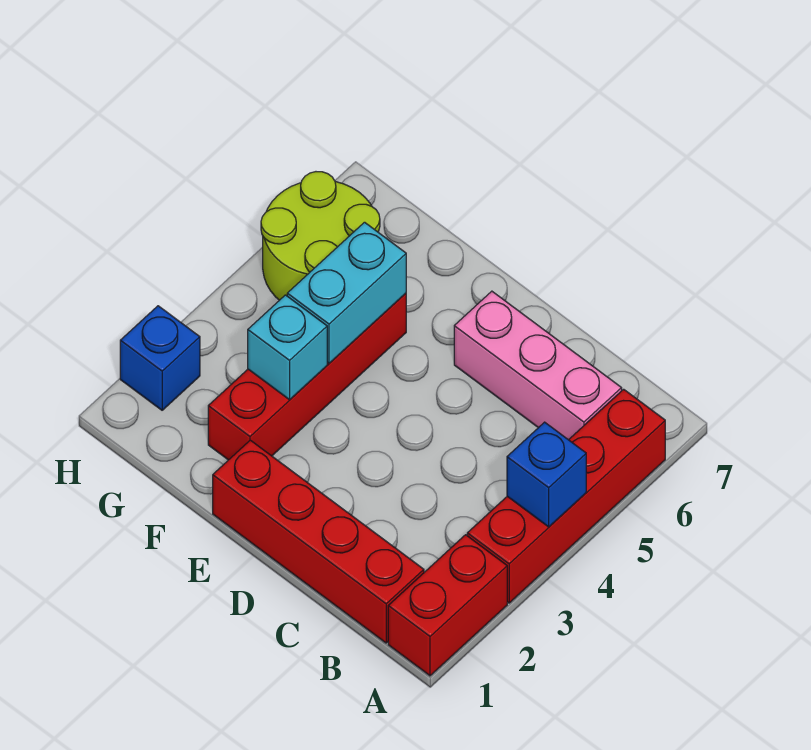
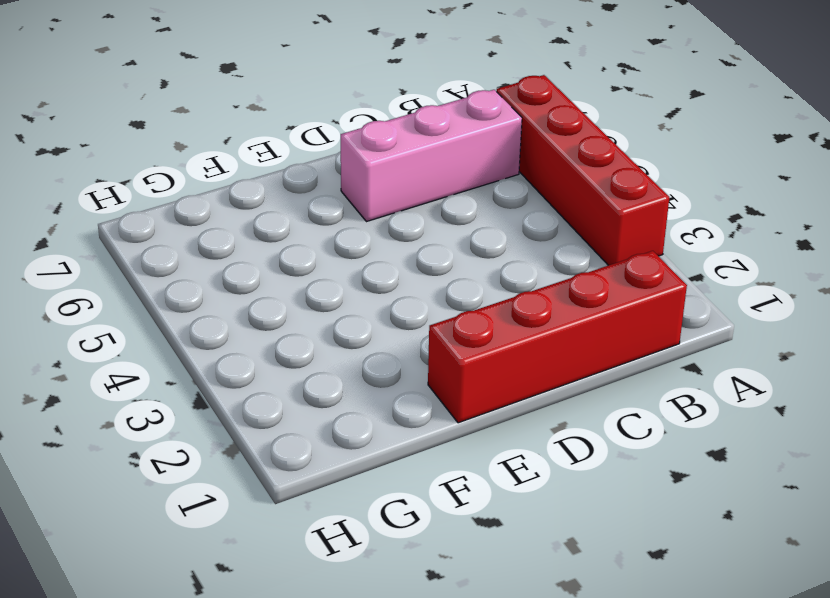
none -> red 1x2 brick [388,535,507,676]
none -> red 1x4 brick [208,293,406,460]

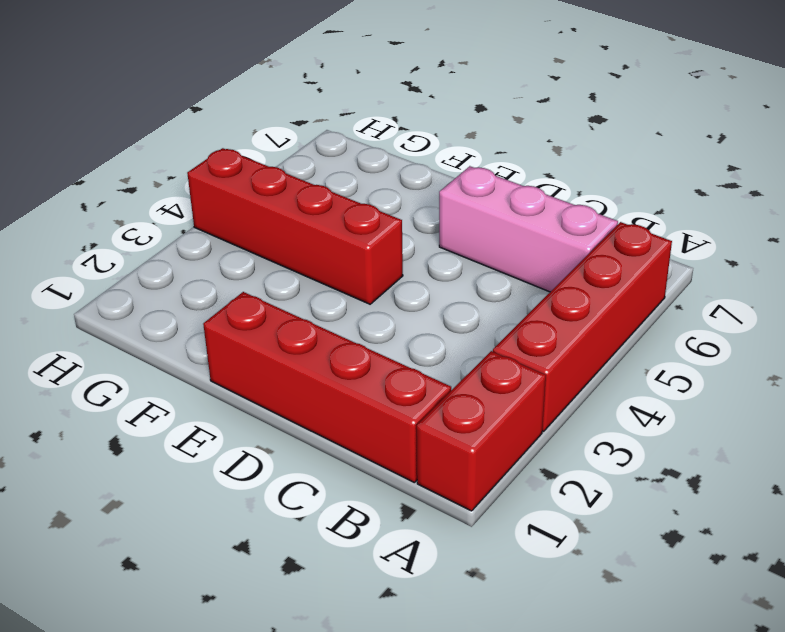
red 1x4 brick [187,148,403,304] -> red 1x4 brick turned to [208,293,406,460]
none -> lime 2x2 round brick [261,172,380,300]
none -> blue 1x1 brick [120,306,200,410]

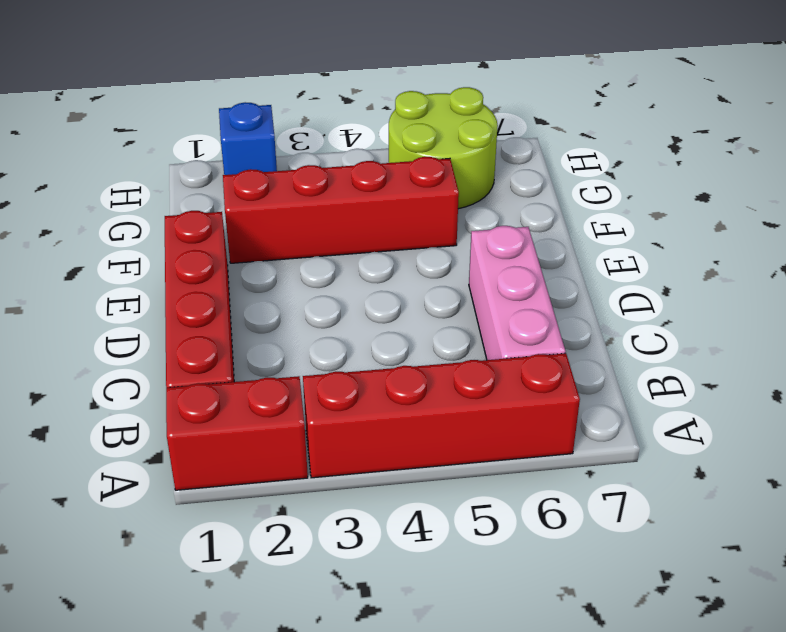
none -> blue 1x1 brick [507,422,586,527]
none -> cyan 1x1 brick [248,295,327,400]

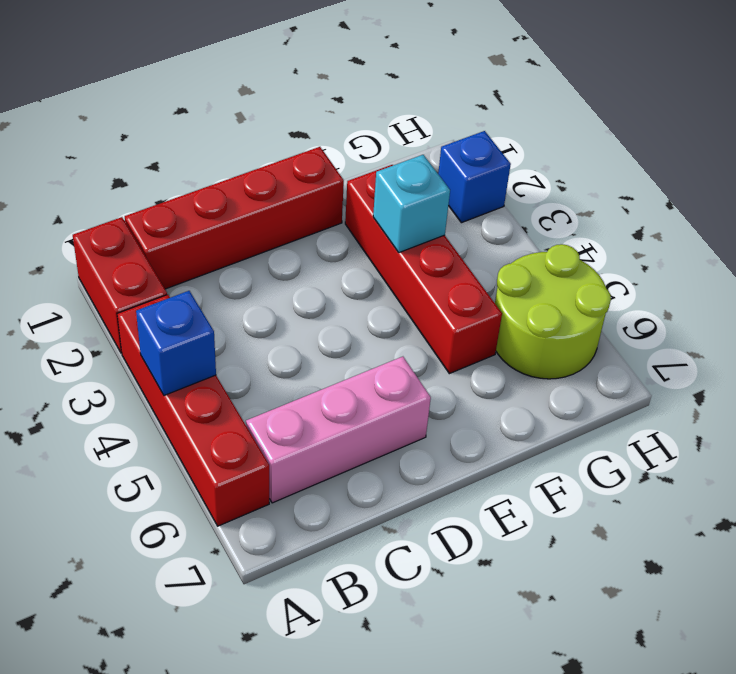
none -> cyan 1x2 brick [287,222,406,363]

